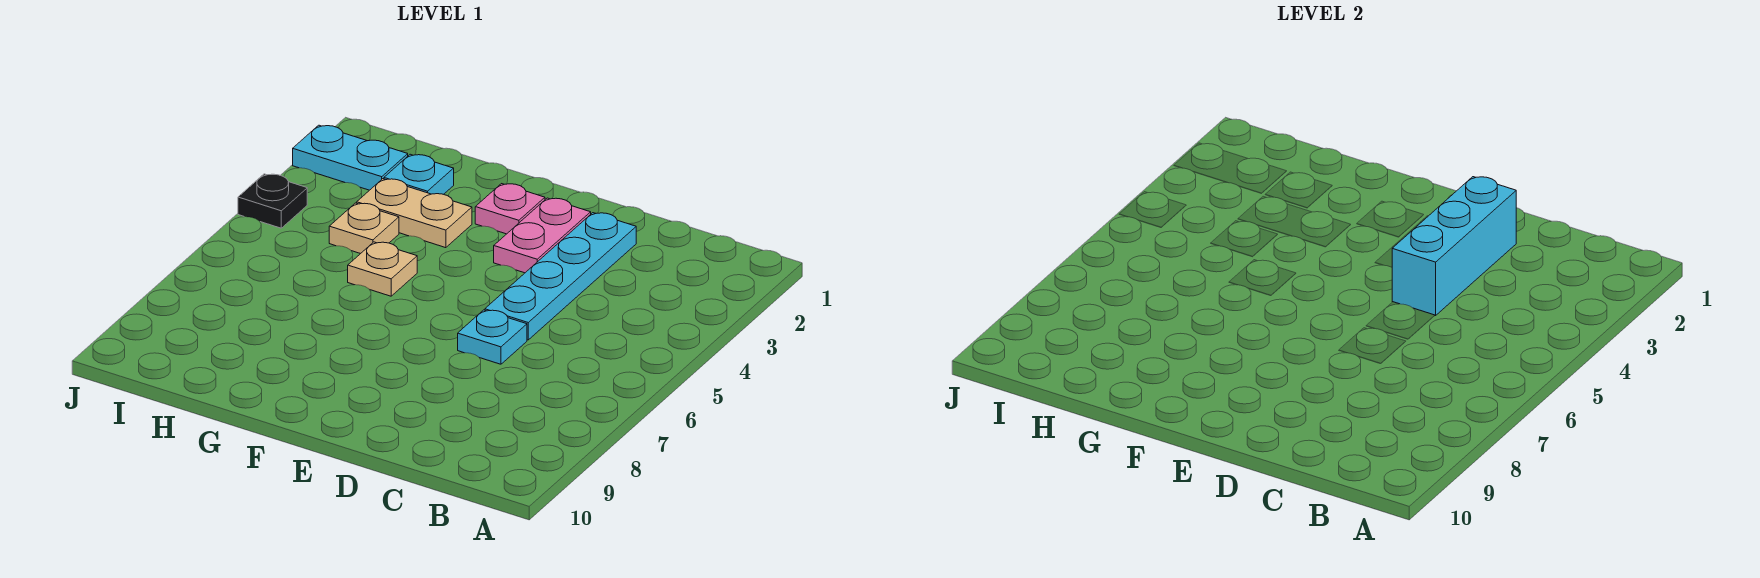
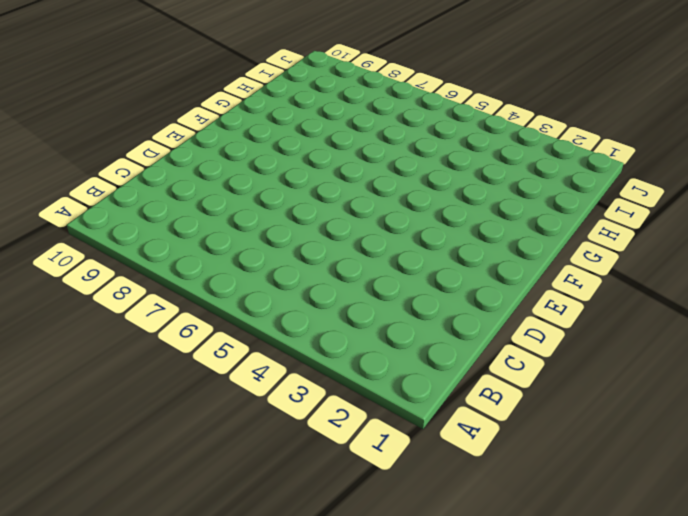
none -> cyan 1x4 plate [485,213,636,340]
none -> cyan 1x1 plate [458,310,527,364]

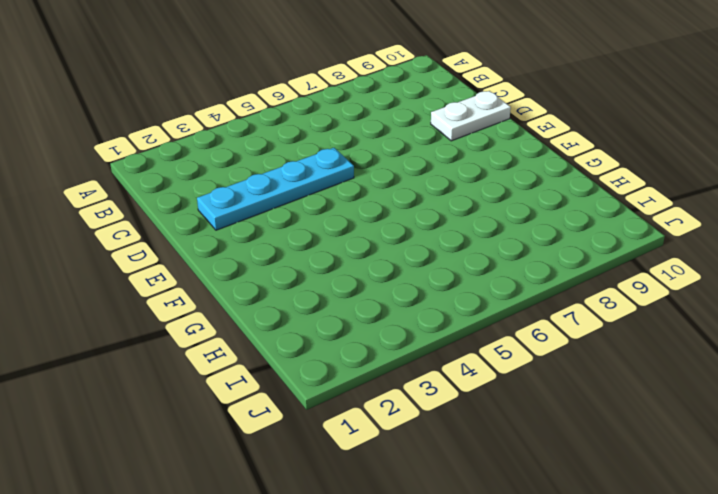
white 1x2 plate [431,91,511,141] -> none
none -> cyan 1x1 plate [458,310,527,364]
none -> pink 1x2 plate [494,198,591,273]

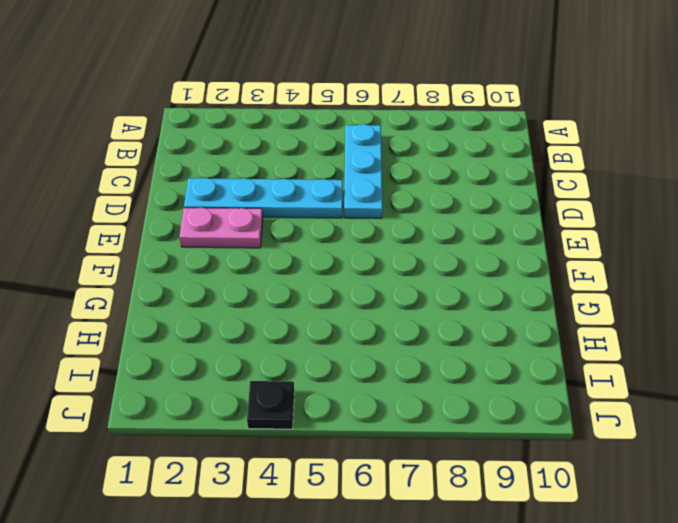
cyan 1x3 plate [344,124,383,219] -> cyan 1x1 plate [458,310,527,364]
none -> pink 1x1 plate [475,184,545,234]
none -> tan 1x2 plate [357,179,472,248]

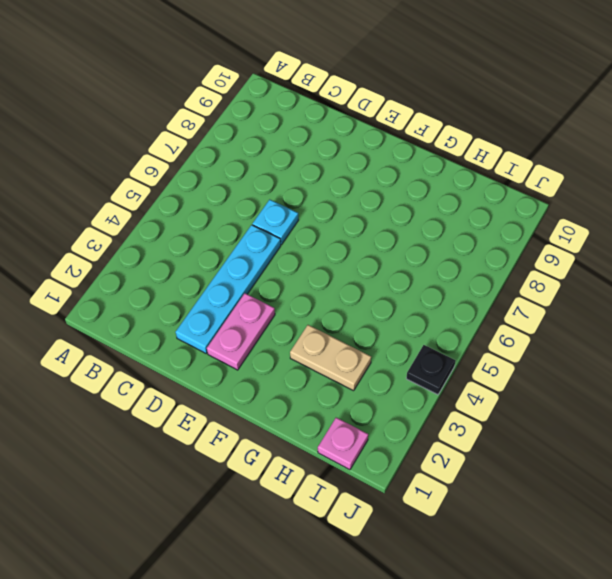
pink 1x1 plate [318,418,368,470] -> pink 1x1 plate moved to [475,184,545,234]
none -> tan 1x1 plate [348,242,417,296]
none -> cyan 1x1 plate [384,154,454,194]

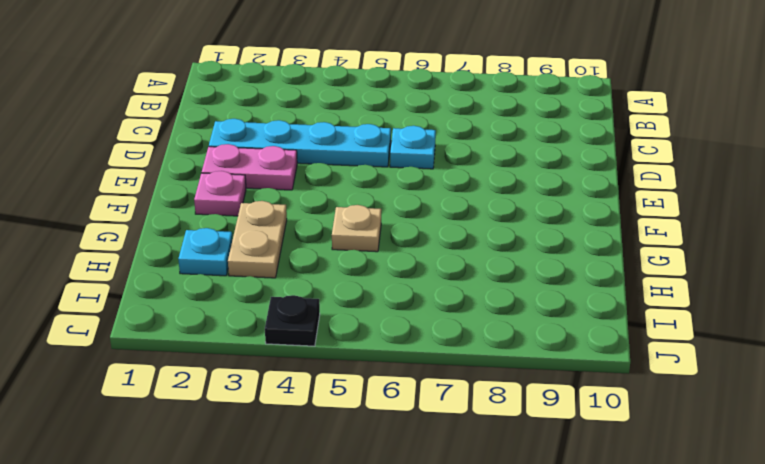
none -> tan 1x1 plate [329,203,399,254]
none -> cyan 1x2 plate [293,125,408,190]

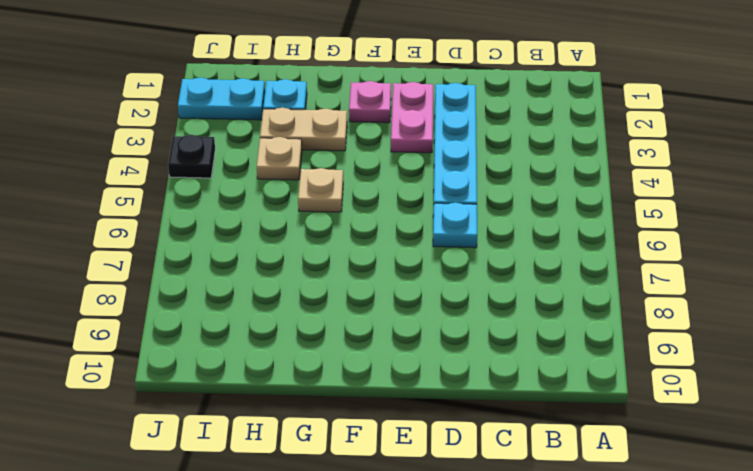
none -> cyan 1x3 brick [1392,177,1516,316]

